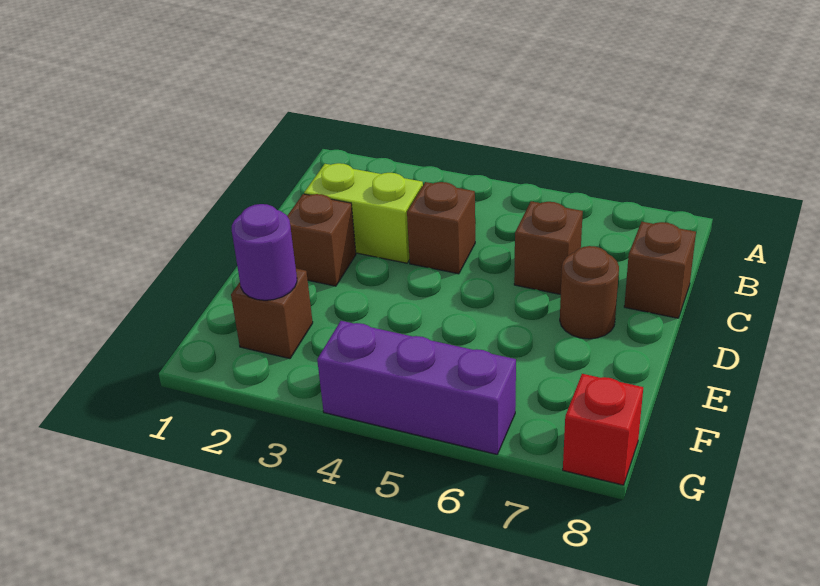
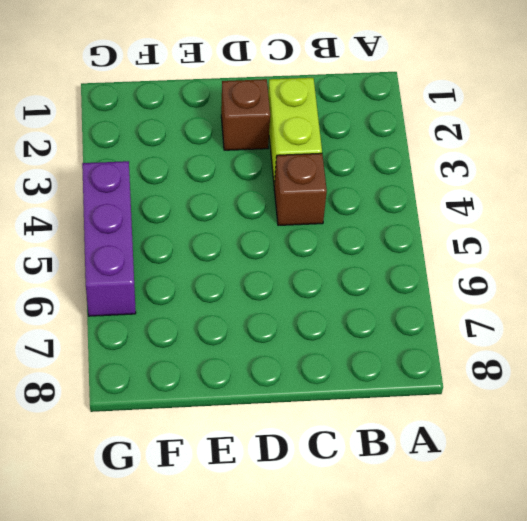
none -> brown 1x1 brick [514,201,583,294]
none -> brown 1x1 brick [624,222,696,318]

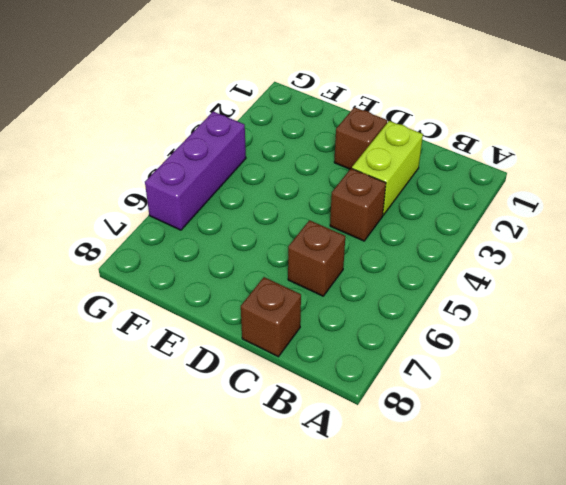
none -> brown 1x1 round brick [560,246,619,339]
none -> brown 1x1 brick [231,269,313,359]

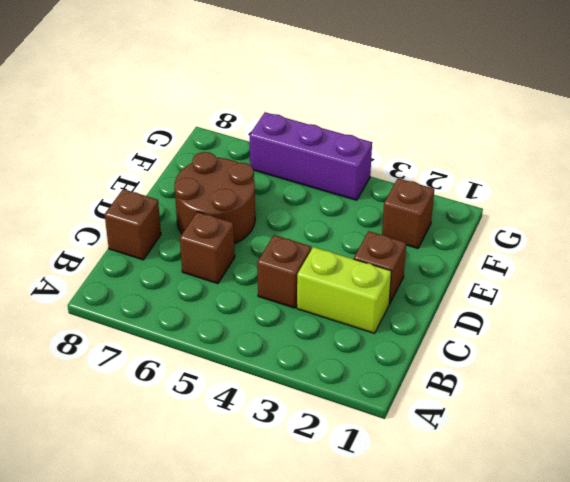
brown 2x2 round brick [174,152,255,244] -> brown 1x1 round brick [560,246,619,339]
none -> red 1x1 brick [563,374,643,485]
none -> purple 1x1 round brick [232,204,297,300]

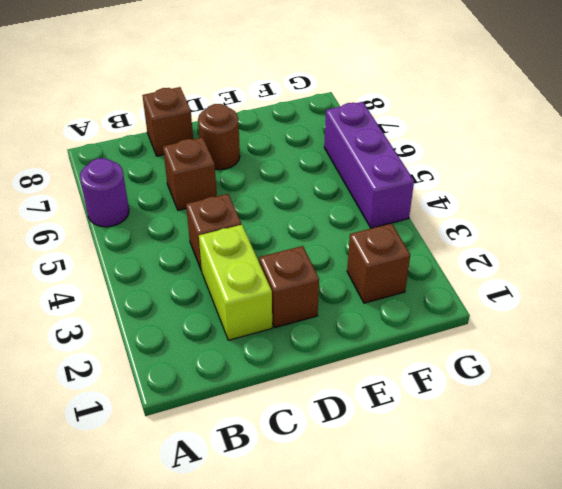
purple 1x1 round brick [80,158,129,227] -> purple 1x1 round brick moved to [232,204,297,300]
none -> red 1x1 brick [563,374,643,485]

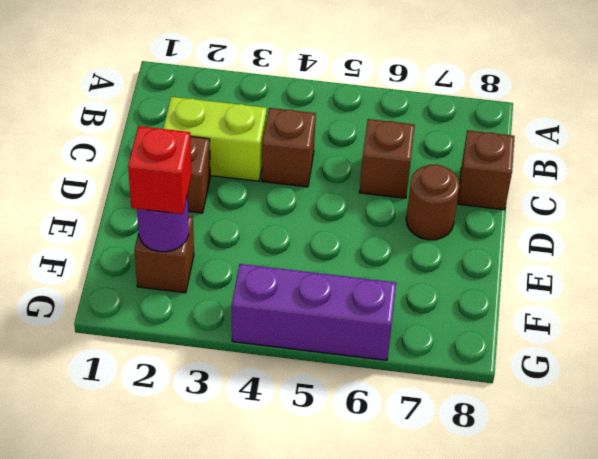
red 1x1 brick [128,126,192,214] -> red 1x1 brick moved to [563,374,643,485]

